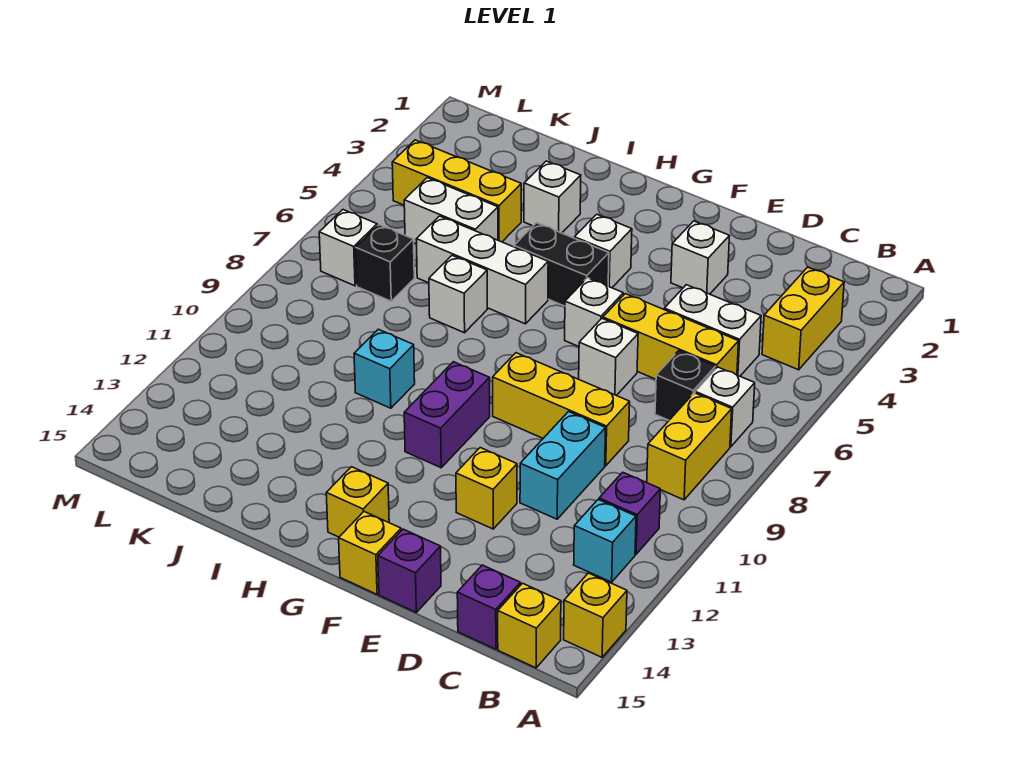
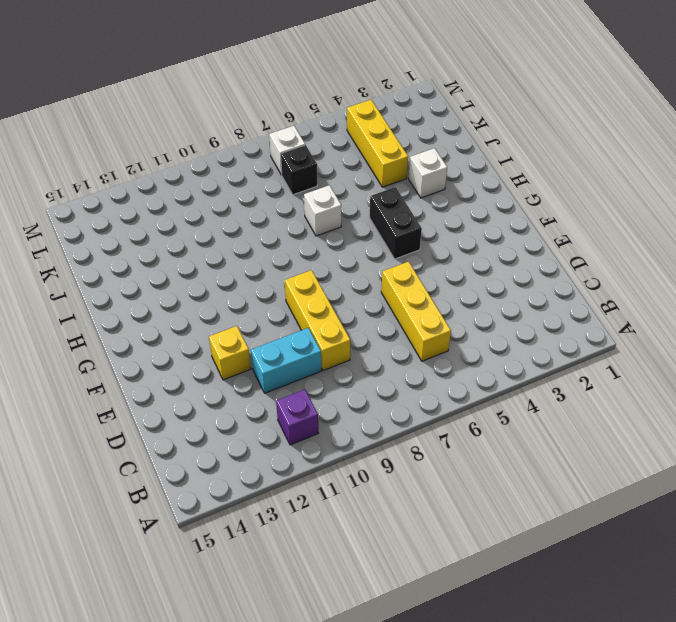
none -> yellow 1x1 brick [564,573,627,657]
none -> yellow 1x2 brick [762,267,844,370]
none -> white 1x1 brick [695,367,755,447]
none -> yellow 1x2 brick [647,393,732,500]

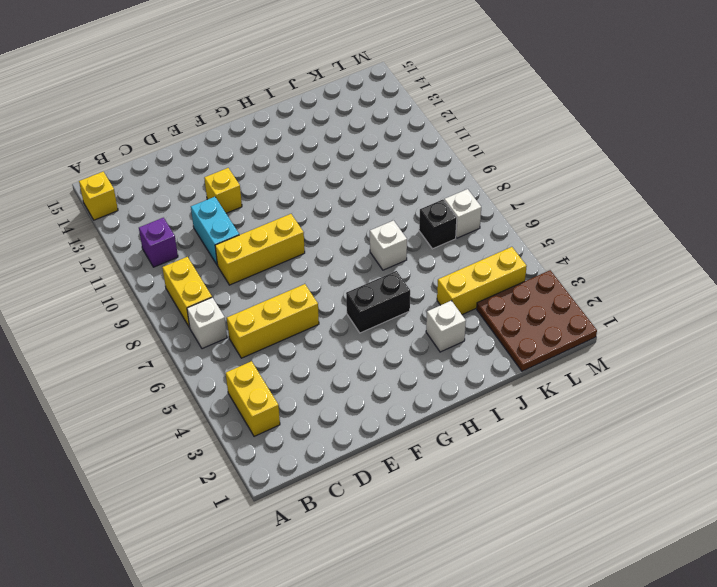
brown 3x3 plate [477,270,597,371] -> none
none -> cyan 1x1 brick [574,500,636,582]
none -> yellow 1x1 brick [498,583,561,668]
none -> white 1x2 brick [664,285,761,376]
none -> black 1x1 brick [655,351,716,420]

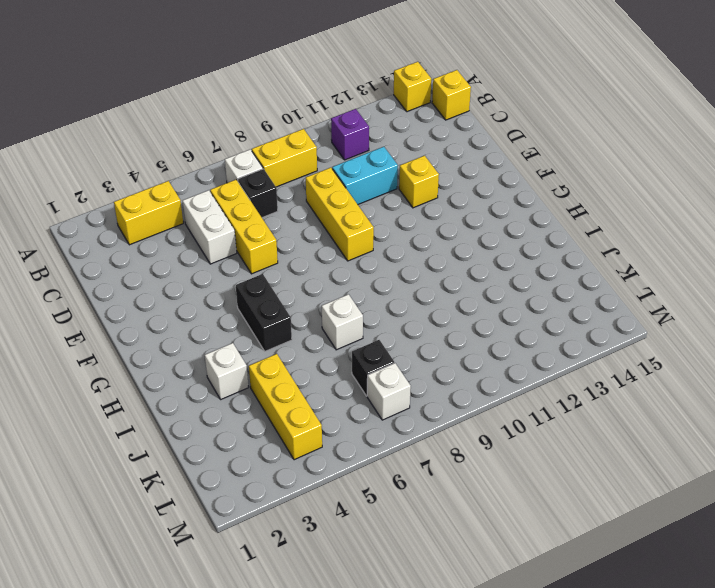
none -> cyan 1x1 brick [574,500,636,582]
none -> purple 1x1 brick [457,565,520,649]
none -> white 1x1 brick [671,221,729,294]
none -> white 1x1 brick [579,319,638,395]

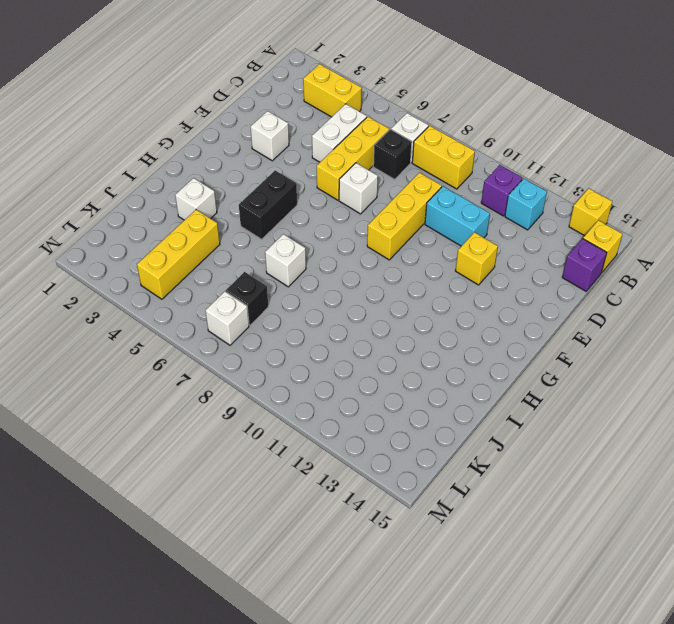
none -> purple 1x1 brick [378,529,441,612]
none -> white 1x1 brick [565,278,623,347]
none -> yellow 1x1 brick [339,512,401,594]
none -> white 1x1 brick [575,214,632,288]

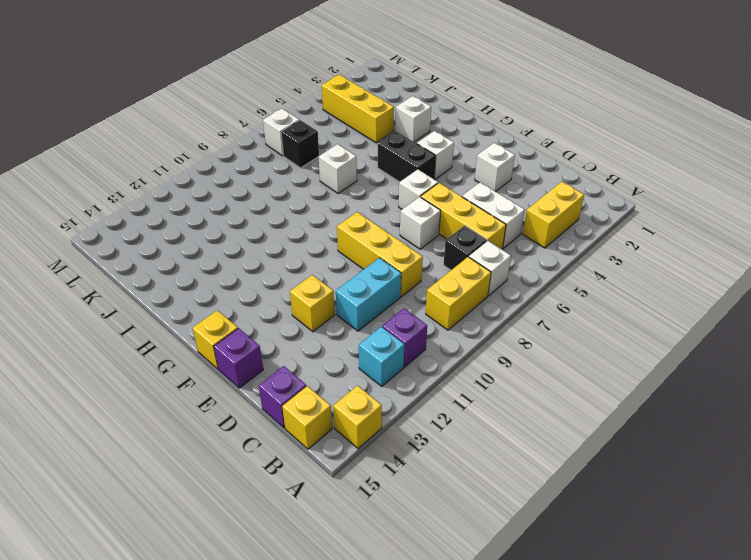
none -> purple 1x2 brick [404,362,490,468]
none -> yellow 1x1 brick [326,467,389,537]
none -> white 1x3 brick [416,216,548,324]
none -> cyan 1x1 brick [354,329,415,408]

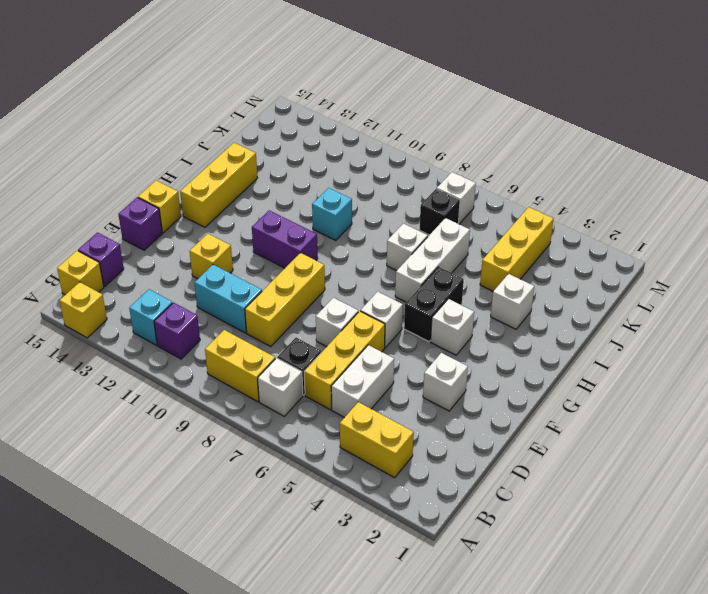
yellow 1x3 brick [180,143,257,227] -> yellow 1x1 brick [326,467,389,537]
none -> white 1x2 brick [404,178,498,244]

